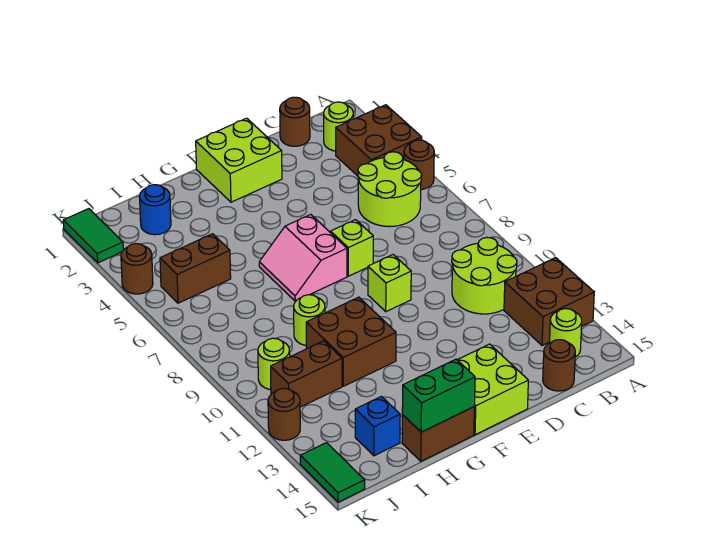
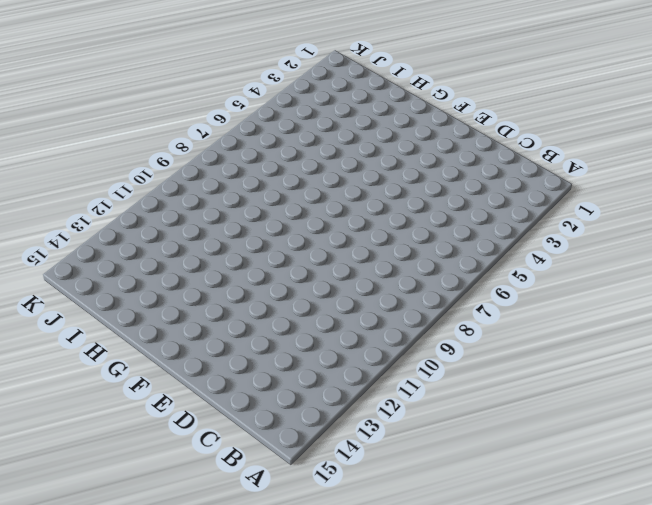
none -> brown 2x2 brick [336,105,422,176]
none -> brown 1x1 round brick [404,140,434,189]
none -> brown 2x2 brick [504,258,594,346]

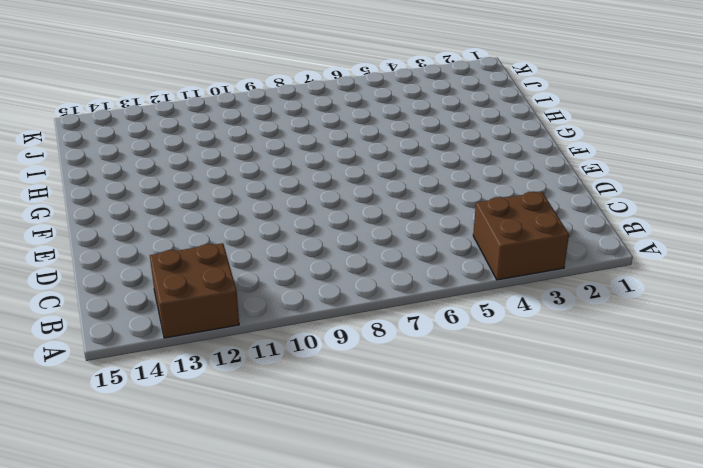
none -> brown 1x1 round brick [404,140,434,189]
none -> lime 1x1 round brick [324,102,353,151]
none -> lime 2x2 round brick [358,152,421,227]

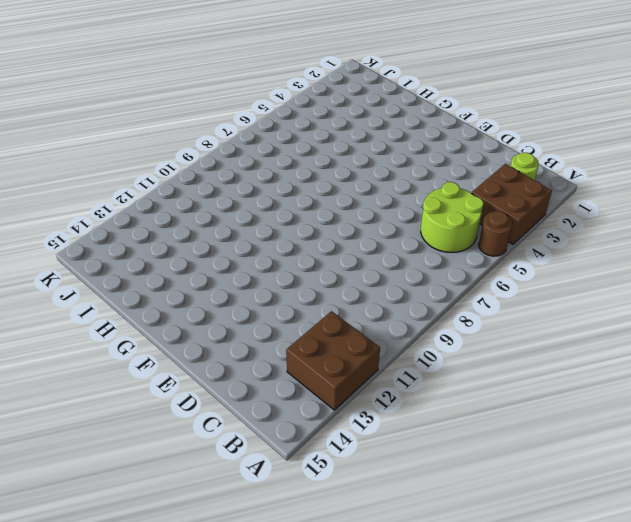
none -> lime 2x2 round brick [452,237,517,314]
none -> lime 1x1 round brick [550,309,582,357]
none -> brown 1x1 round brick [280,97,310,146]

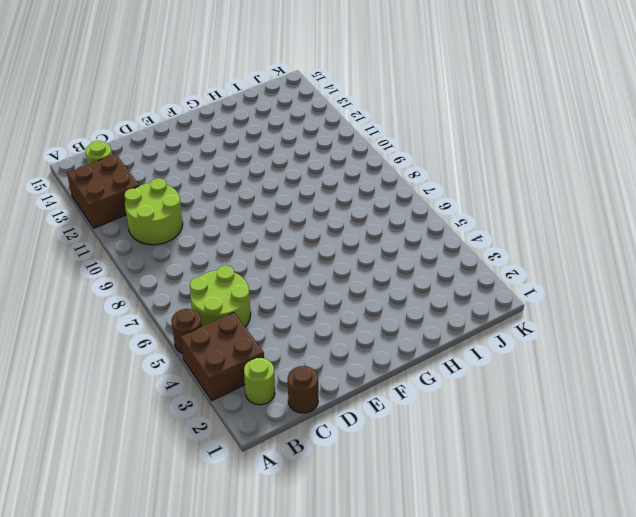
none -> brown 1x1 round brick [543,340,575,391]
none -> lime 2x2 brick [196,118,282,202]
none -> lime 1x1 brick [331,220,373,276]

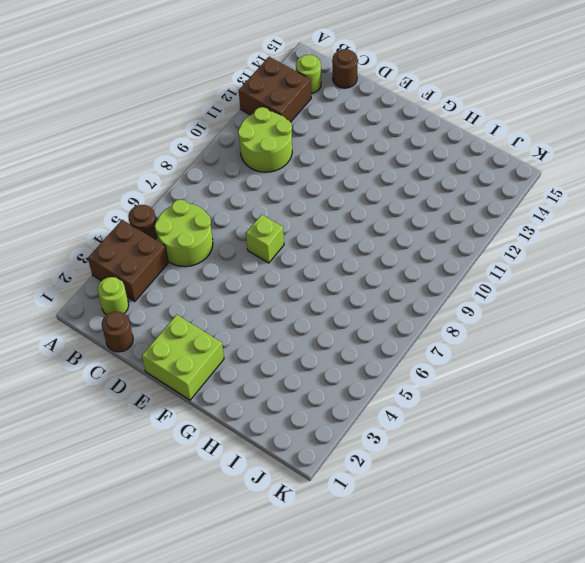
none -> lime 1x1 brick [368,255,411,312]
none -> lime 2x2 brick [458,344,528,435]
none -> pink 2x2 slope [259,215,347,301]

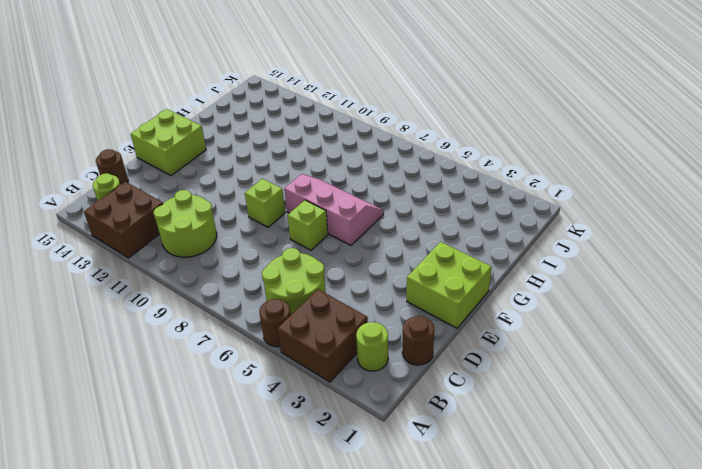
pink 2x3 slope [284,174,384,245] -> pink 2x2 slope [259,215,347,301]
none -> brown 2x2 brick [306,297,396,386]
none -> brown 1x2 brick [402,407,474,461]
none -> lime 1x1 round brick [294,295,325,345]

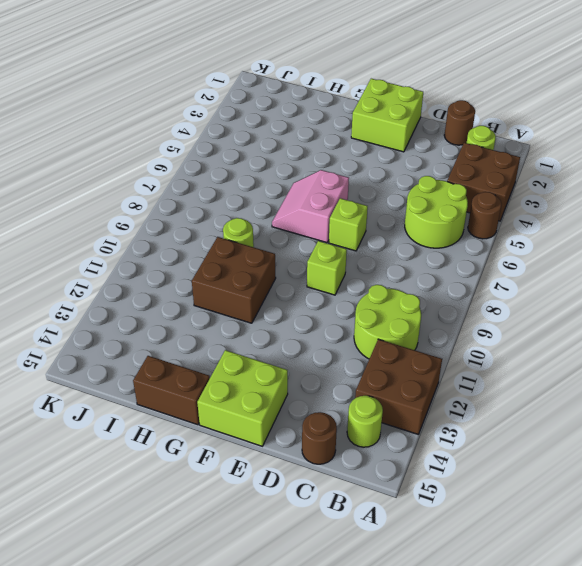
none -> blue 1x1 round brick [140,185,171,235]
none -> brown 1x2 brick [160,234,231,303]
none -> brown 1x2 brick [271,341,342,407]

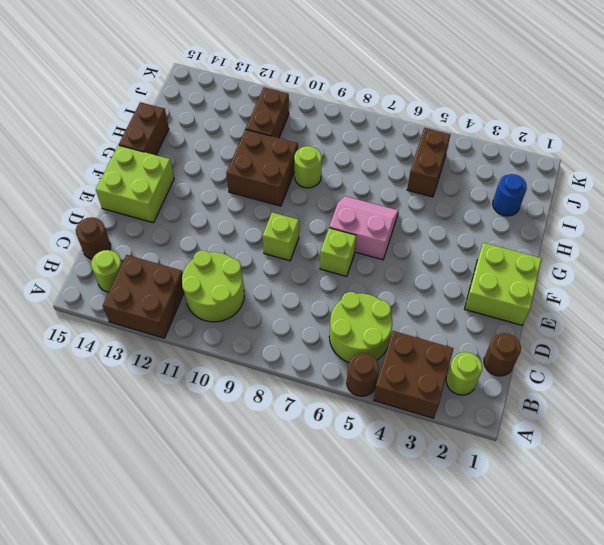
none -> blue 1x1 brick [355,396,400,456]
none -> lime 1x1 round brick [258,338,290,390]
none -> green 1x2 tile [63,209,123,263]

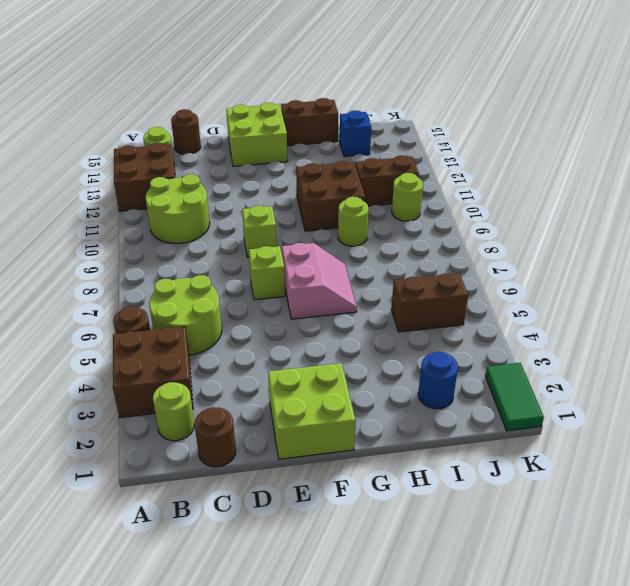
none -> brown 1x1 round brick [121,243,153,294]
none -> brown 1x1 round brick [268,388,300,440]
none -> green 1x2 tile [300,443,365,502]

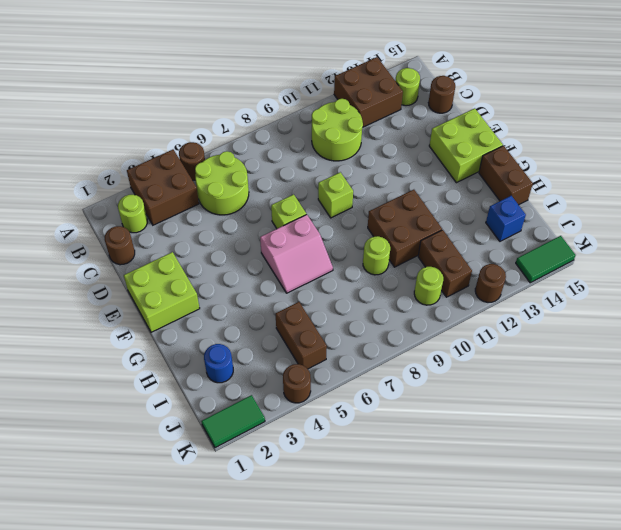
none -> green 1x2 brick [402,359,475,432]

